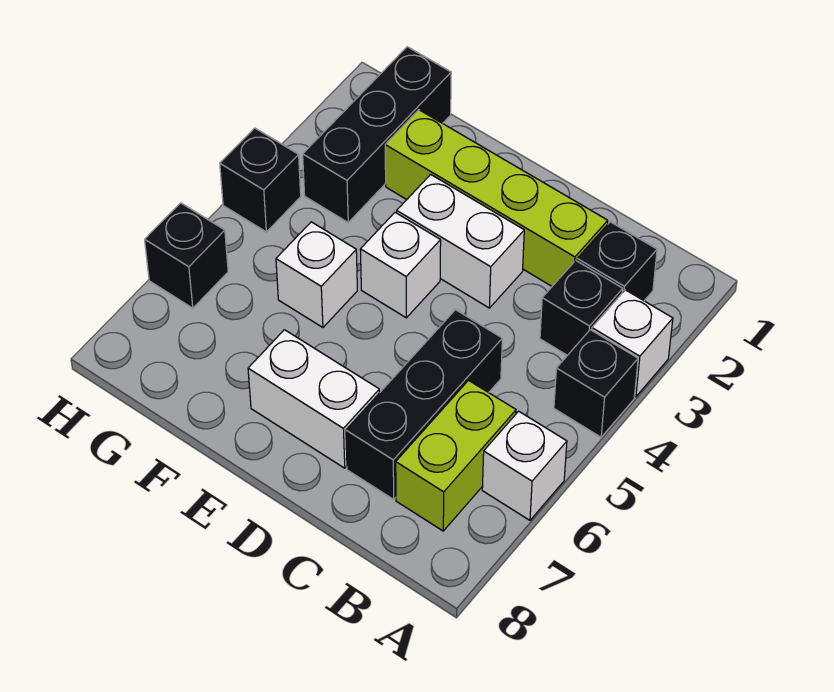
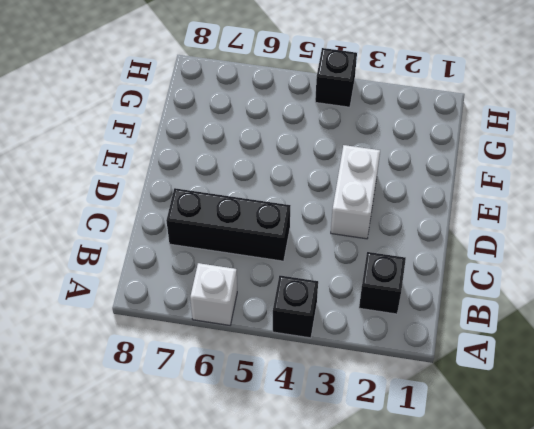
none -> white 1x1 brick [592,290,673,397]
none -> black 1x1 brick [540,261,623,355]
none -> lime 1x2 brick [396,380,516,531]

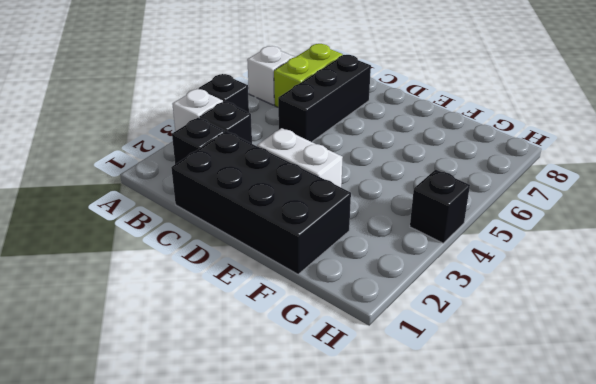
black 2x4 brick [171,131,351,274] -> lime 1x4 brick [385,110,608,286]
none -> white 1x2 brick [248,330,380,468]
none -> white 1x1 brick [360,213,441,318]
none -> white 1x1 brick [276,222,357,327]

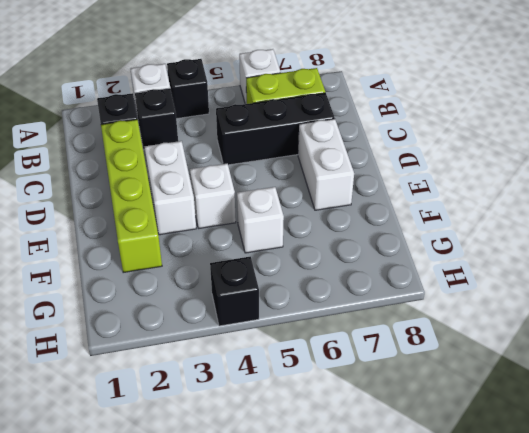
none -> black 1x3 brick [303,47,451,222]
none -> black 1x1 brick [145,203,228,308]

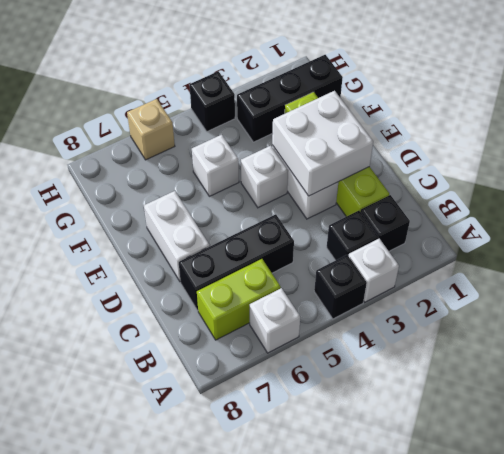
white 2x2 brick [272,91,373,196] -> none
tan 1x1 brick [127,99,175,160] -> black 1x1 brick [145,203,228,308]

